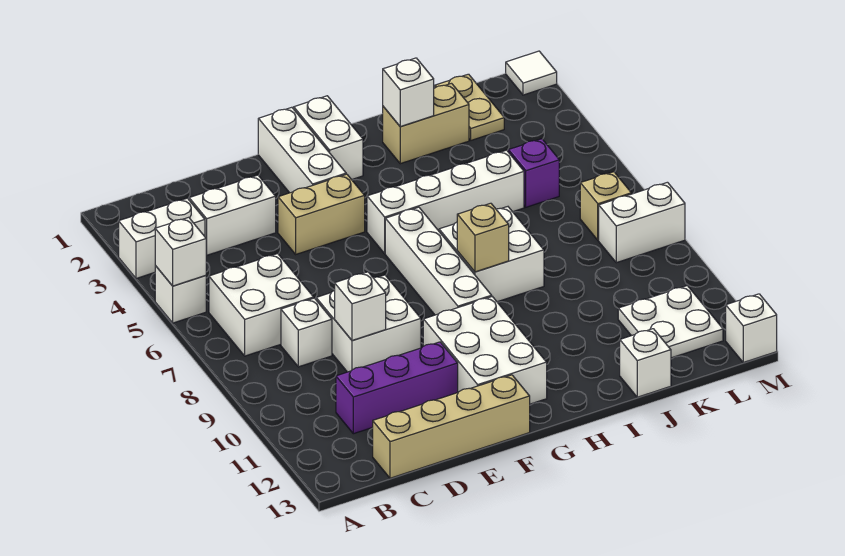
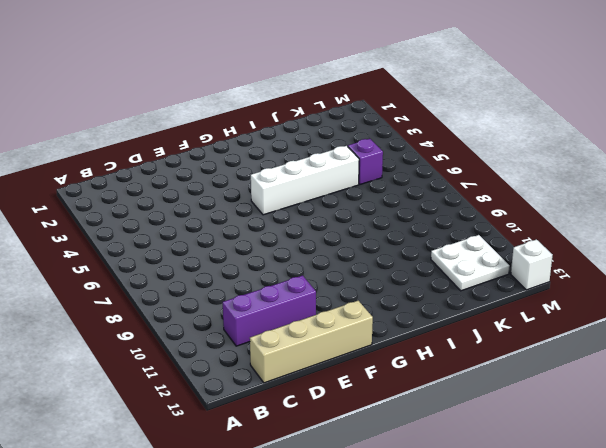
none -> white 1x2 brick [119,198,205,279]
none -> white 1x1 brick [155,266,206,323]
none -> white 2x2 brick [209,254,314,356]

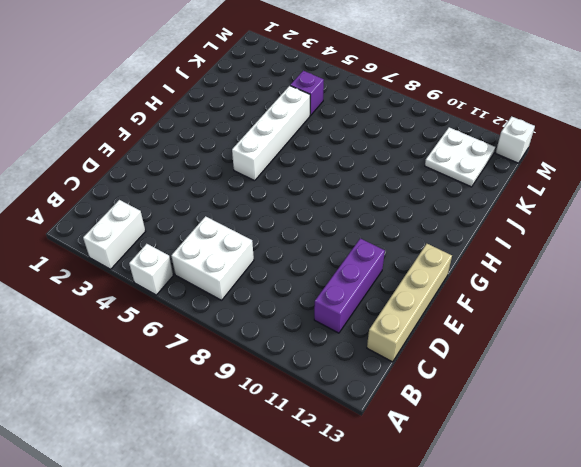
none -> white 1x2 brick [189,175,276,255]
none -> white 1x1 brick [281,298,332,367]
none -> white 2x2 brick [316,275,421,372]

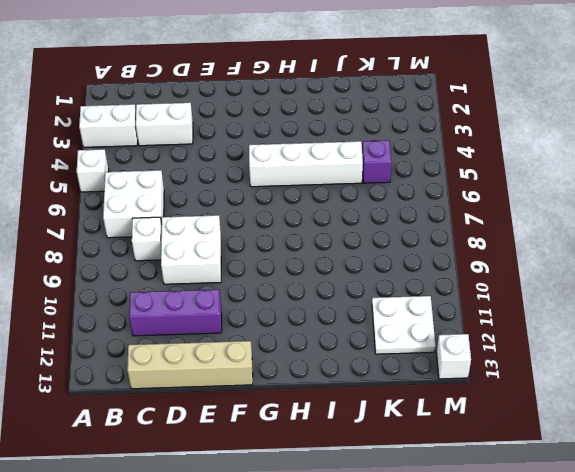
none -> tan 1x2 brick [278,174,365,254]
none -> white 1x3 brick [258,107,346,193]
none -> white 2x3 brick [423,297,547,404]

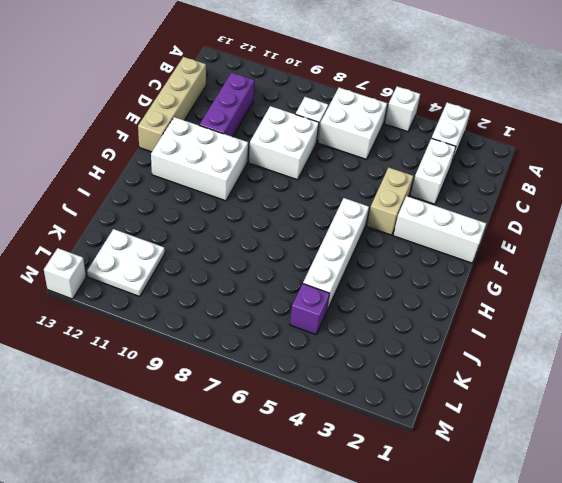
none -> white 1x2 brick [294,96,363,180]
none -> white 1x4 brick [385,207,492,315]
none -> white 2x2 brick [439,207,544,302]

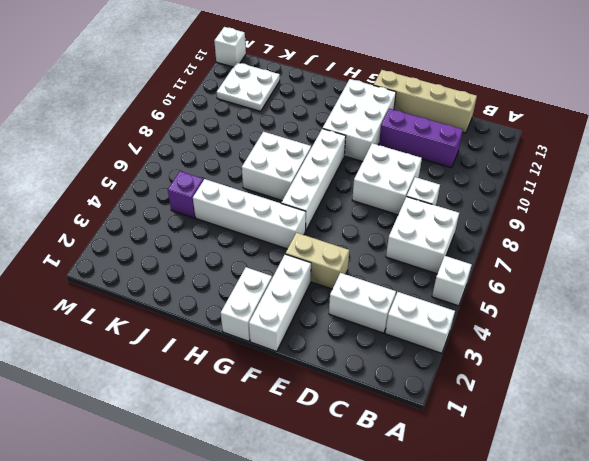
none -> tan 1x2 brick [383,83,469,164]
none -> white 1x1 brick [620,329,671,397]
none -> tan 1x2 plate [435,74,504,140]

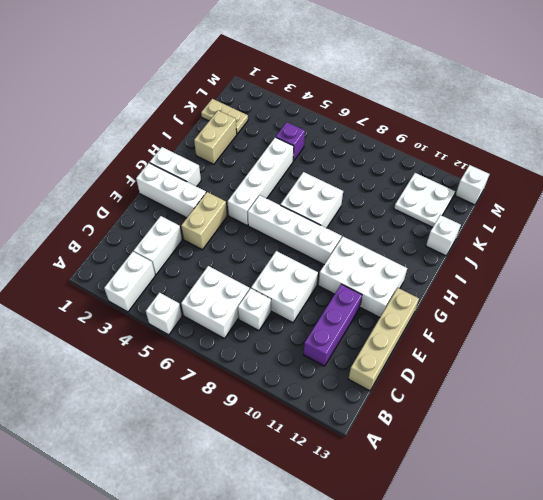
none -> tan 1x1 brick [580,172,631,240]
none -> white 1x2 brick [599,182,685,263]
none -> white 1x1 tile [506,51,557,95]

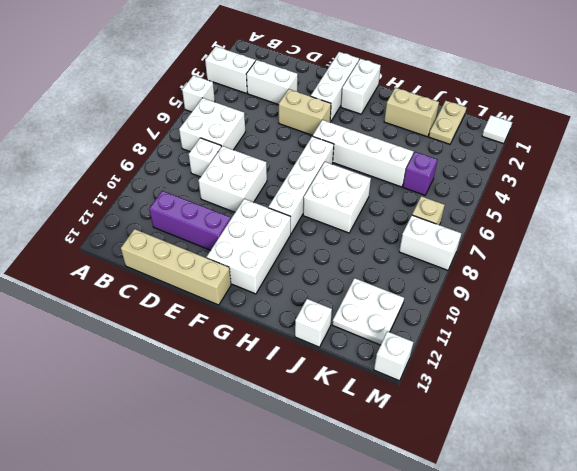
none -> white 1x1 brick [155,217,206,286]
none -> white 1x1 brick [335,272,386,340]
none -> tan 1x1 brick [457,203,509,272]

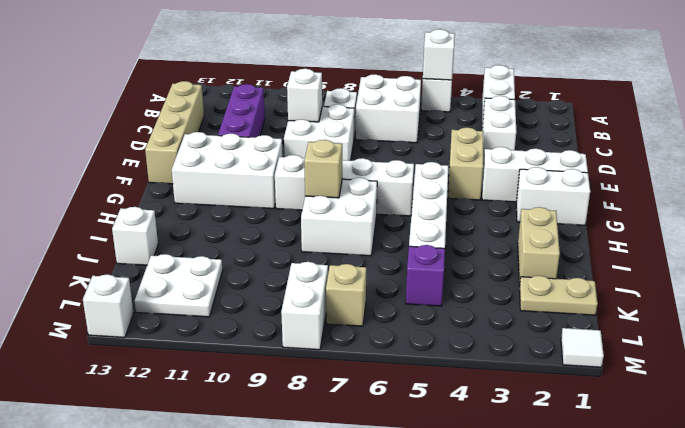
none -> white 1x1 brick [383,58,434,127]

